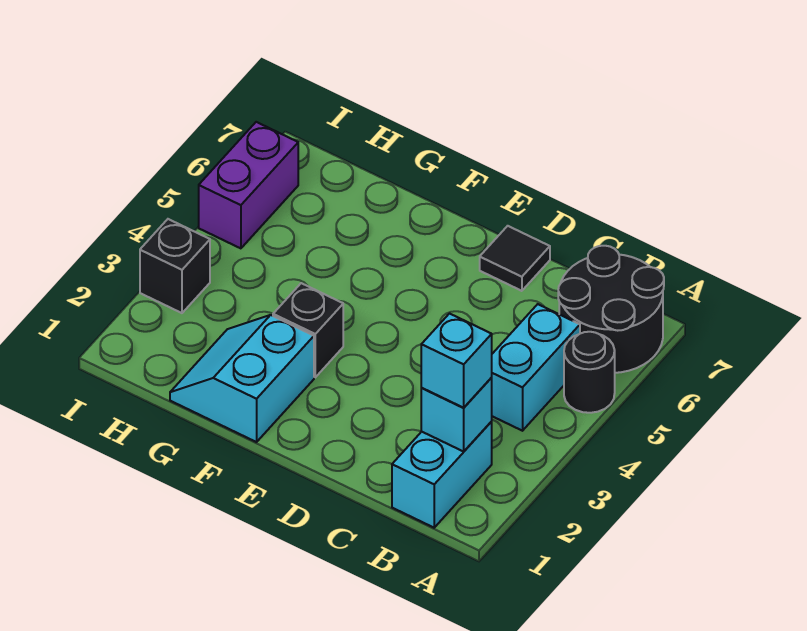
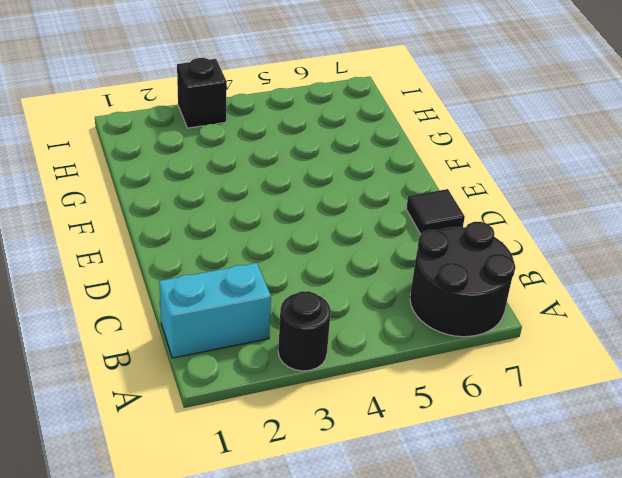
black 1x1 round brick [278,291,331,371] -> black 1x1 round brick moved to [564,332,615,413]
none -> cyan 1x2 brick [491,304,580,431]
none -> cyan 2x2 slope [170,315,314,442]

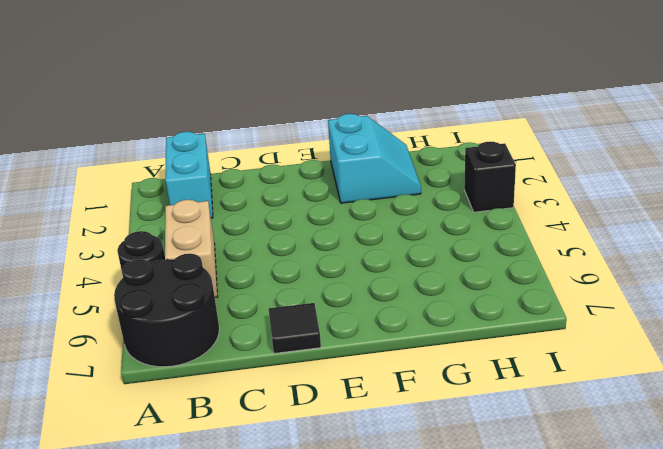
tan 1x2 brick [165,200,218,297] -> cyan 1x2 brick [491,304,580,431]
none -> black 1x1 brick [273,283,343,377]
none -> purple 1x2 brick [199,122,298,248]

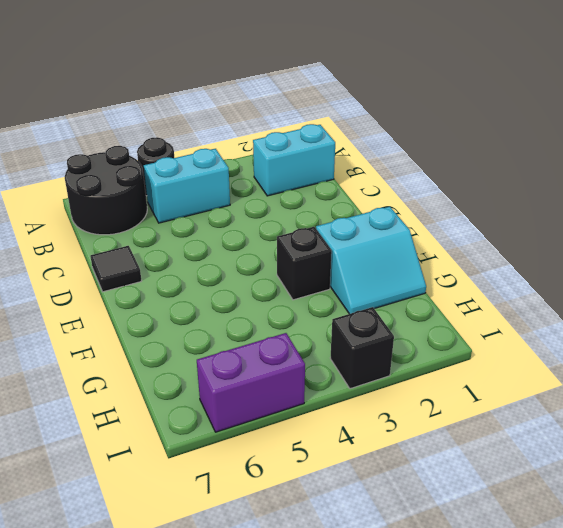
none -> cyan 1x1 brick [421,378,492,451]
none -> cyan 1x1 brick [421,314,492,408]

